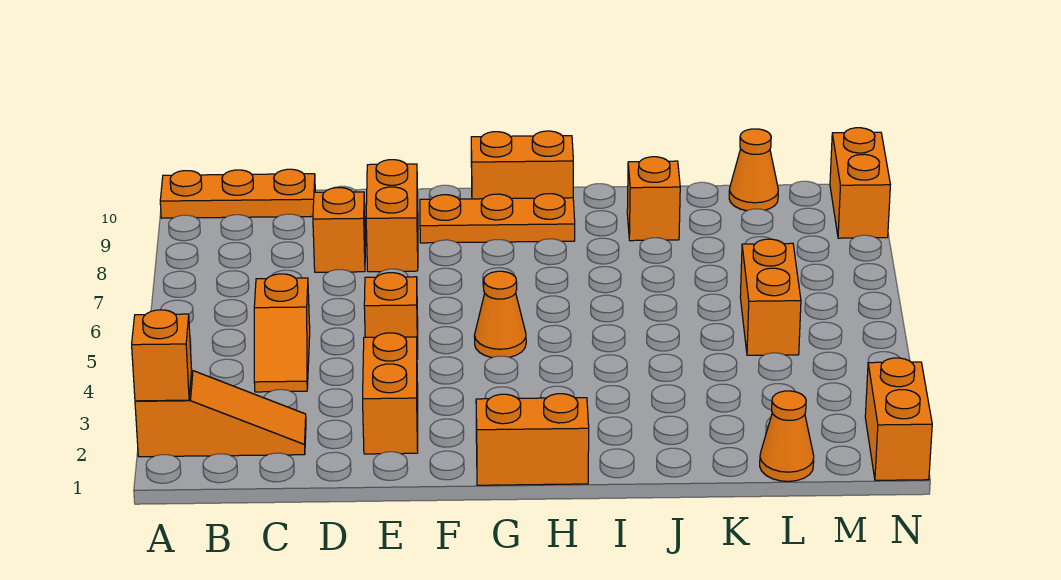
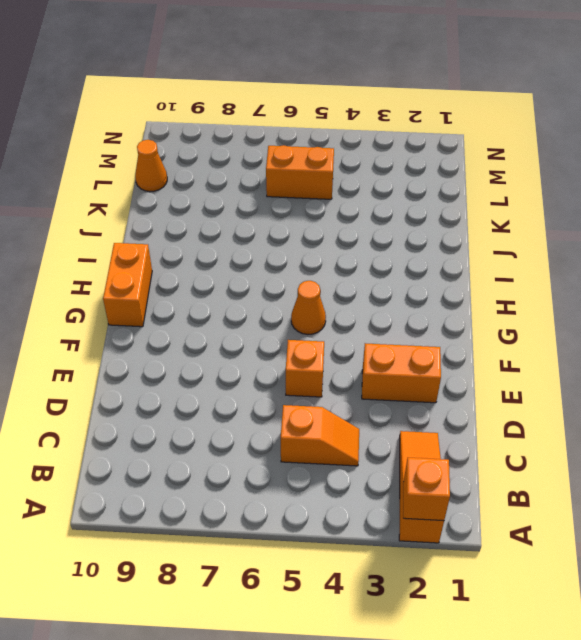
none -> orange 1x3 plate [160,169,315,218]
none -> orange 1x1 brick [313,188,366,272]
none -> orange 1x2 brick [366,160,418,272]

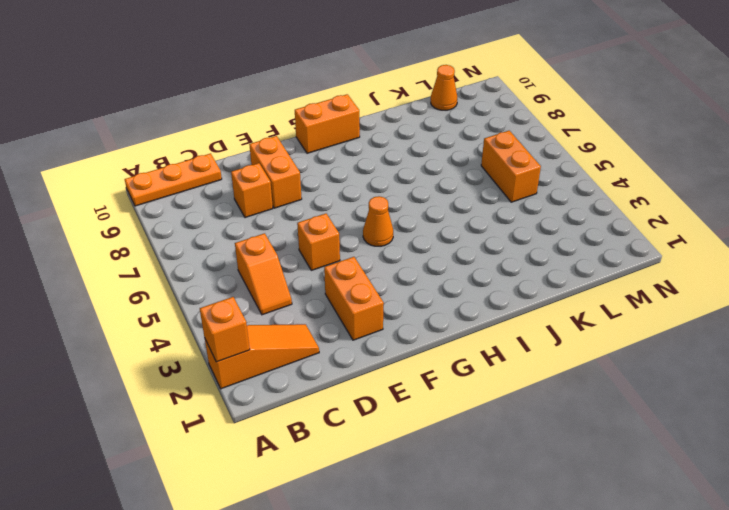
none -> orange 1x3 plate [420,194,575,243]
none -> orange 1x2 brick [476,394,589,485]
none -> orange 1x1 brick [627,157,680,241]

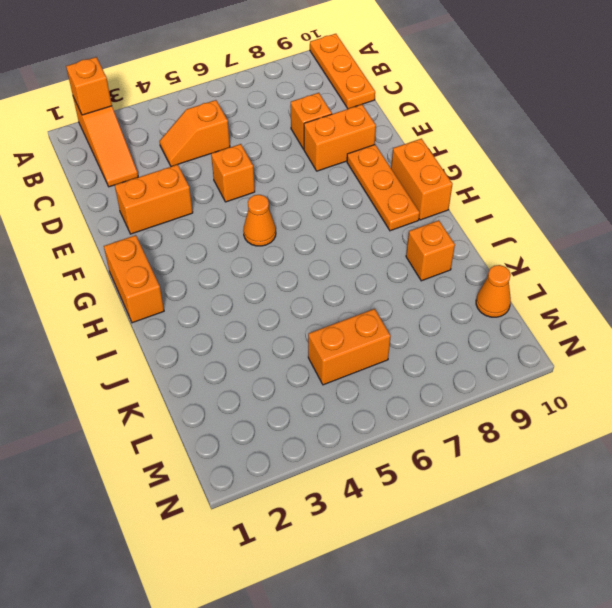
none -> orange 1x1 cone [760,391,814,481]
none -> orange 1x2 brick [865,358,932,480]
none -> orange 1x2 brick [830,128,890,238]

